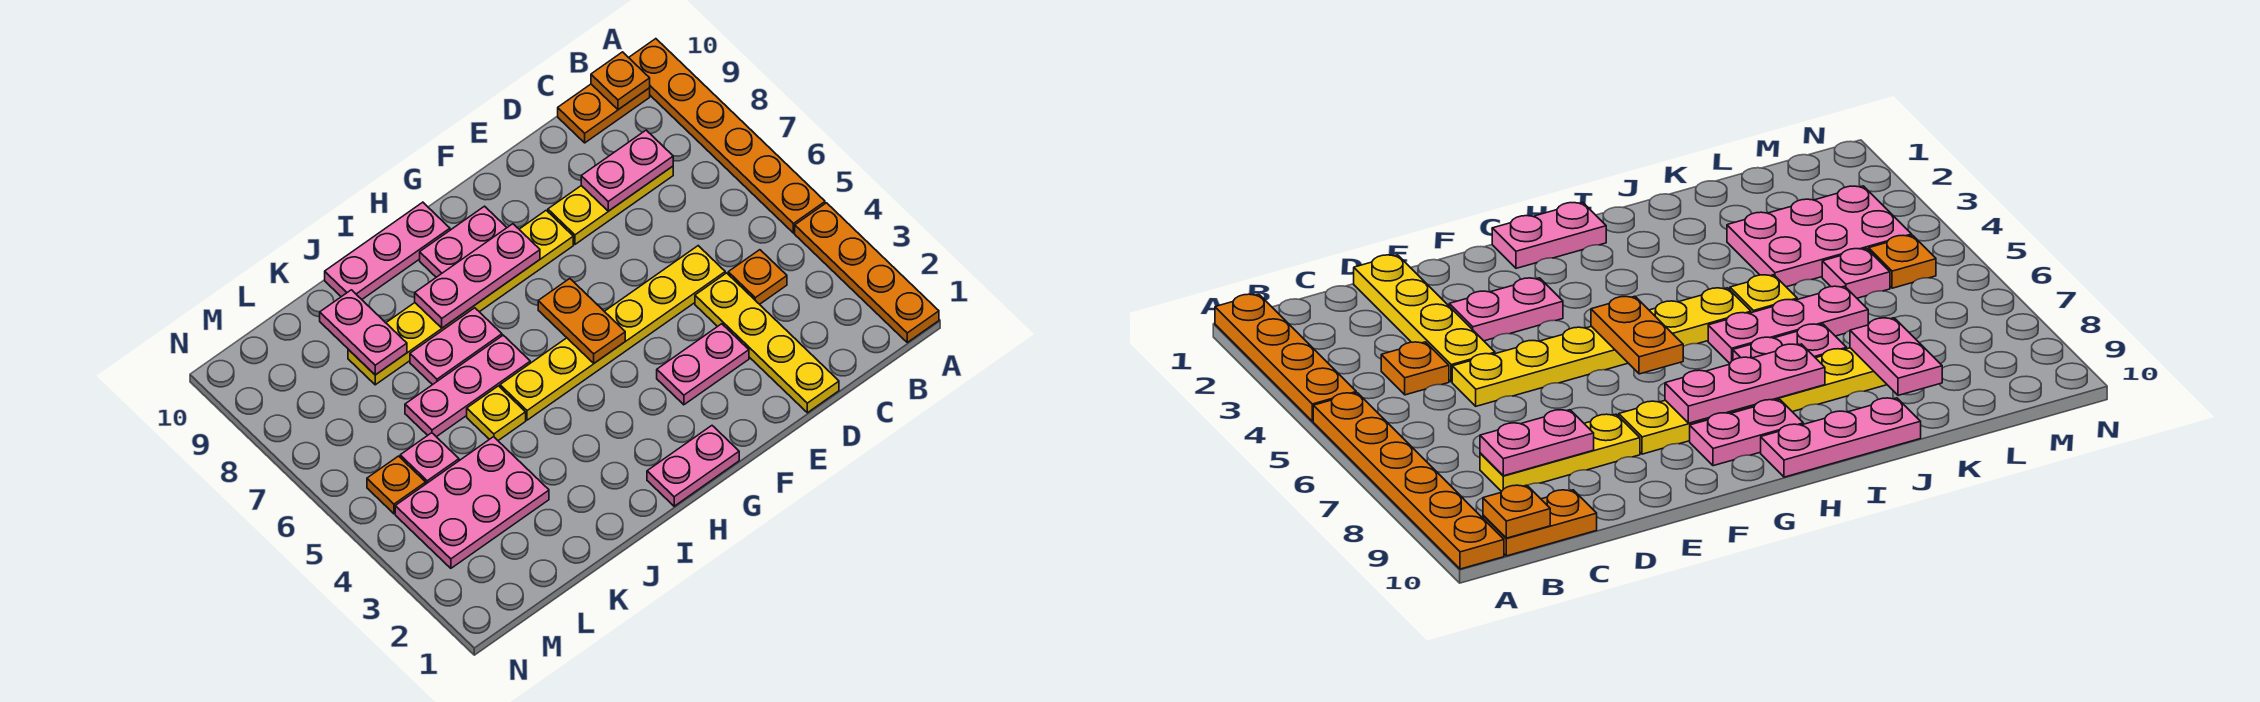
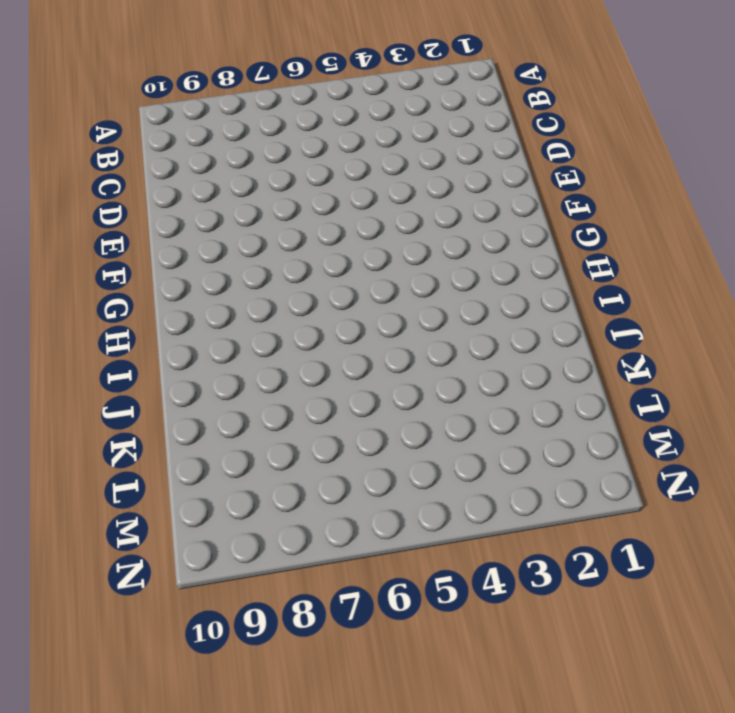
none -> orange 1x4 plate [795,203,939,342]
none -> orange 1x6 plate [629,39,825,233]
none -> orange 1x2 plate [558,84,650,143]

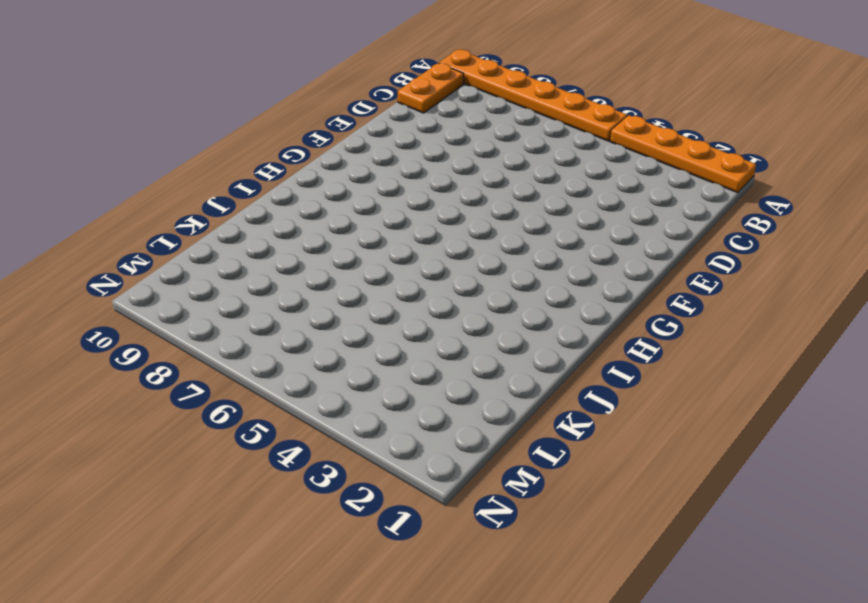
none -> orange 1x1 plate [728,250,787,304]
none -> yellow 1x3 plate [548,166,673,244]
none -> yellow 1x4 plate [695,273,839,413]

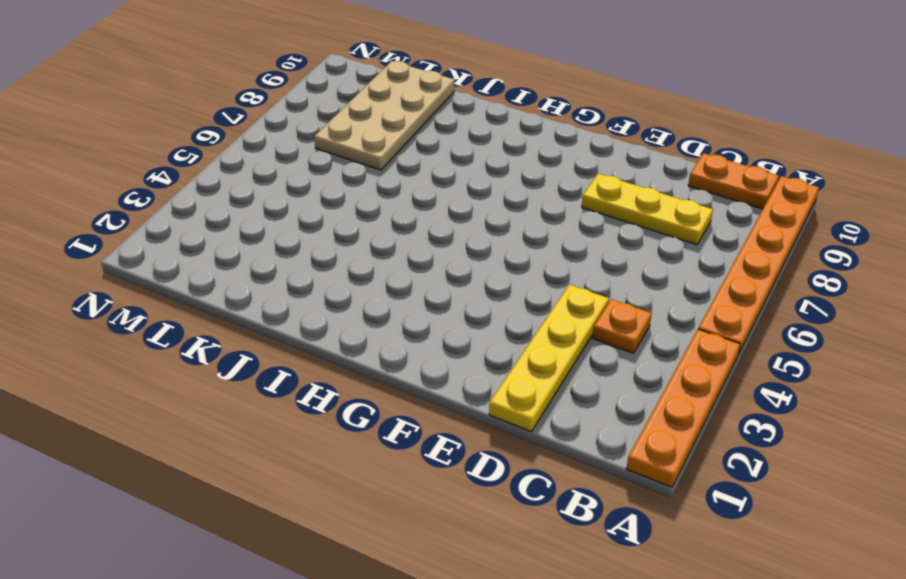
tan 2x4 plate [314,61,454,170] -> yellow 1x6 plate [348,210,573,385]
none -> yellow 1x6 plate [500,246,725,420]
none -> pink 1x2 plate [657,324,749,405]
none -> pink 1x2 plate [647,426,739,506]

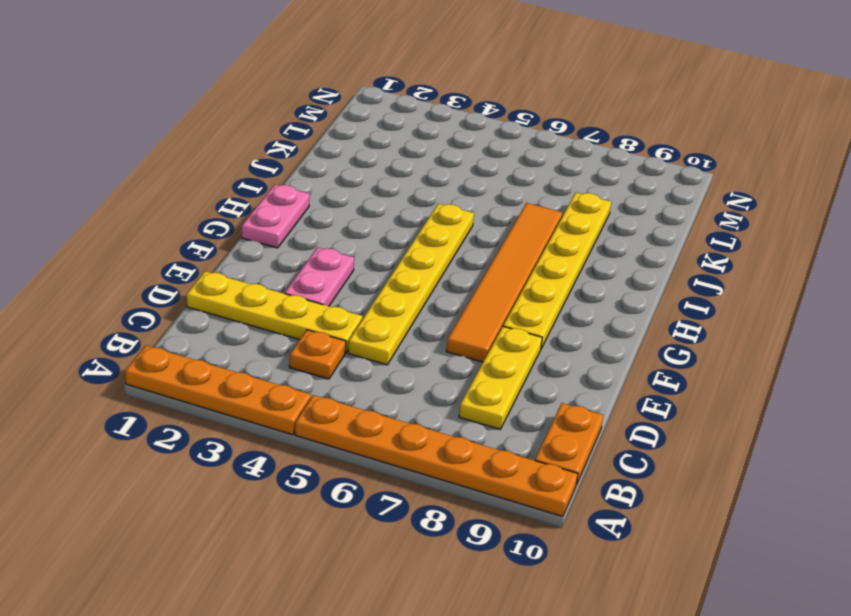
orange 1x6 tile [446,203,562,362] -> pink 1x2 plate [410,308,502,385]
none -> pink 1x2 plate [420,206,507,277]
none -> pink 1x3 plate [325,202,450,299]
none -> pink 1x3 plate [405,335,530,437]

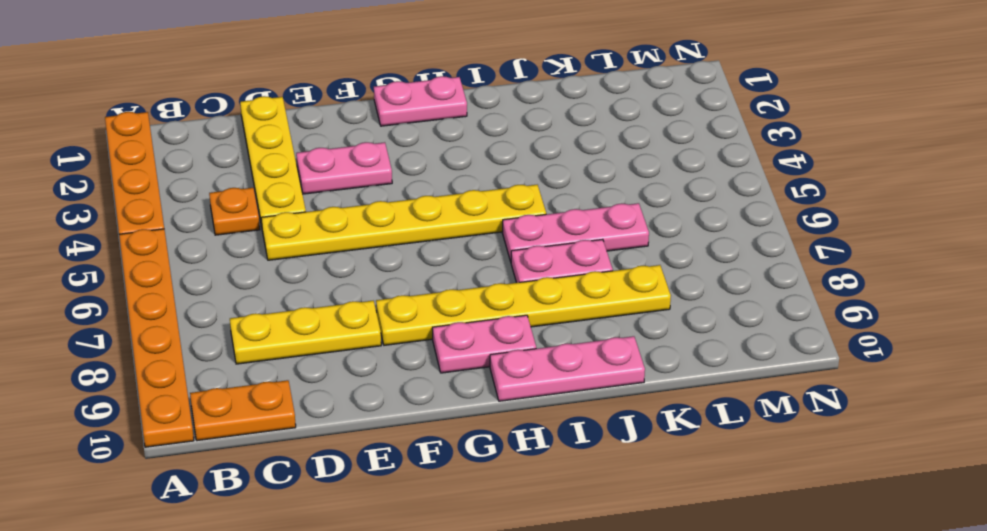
none -> yellow 1x1 plate [467,386,526,441]
none -> pink 2x3 plate [395,437,549,568]
none -> pink 1x1 plate [400,433,459,484]

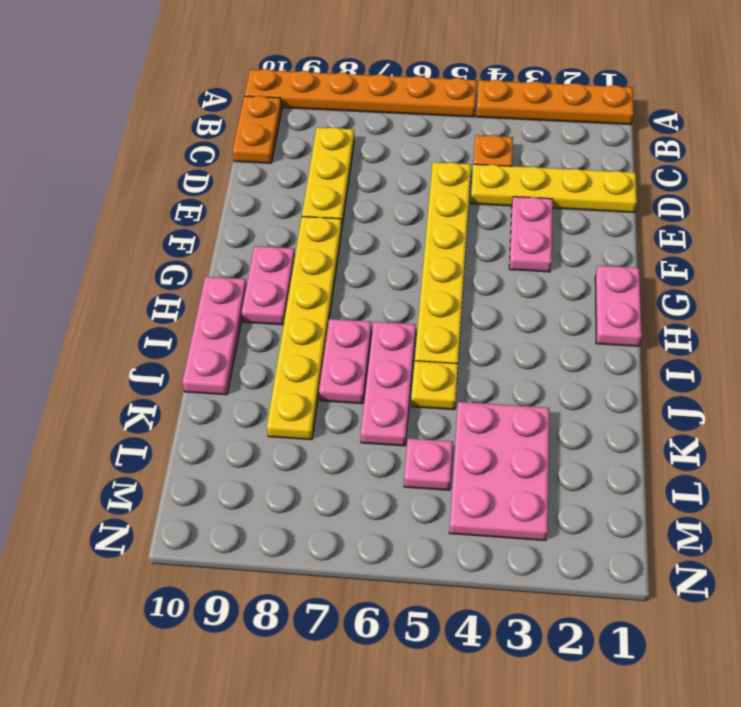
none -> orange 1x1 plate [367,456,426,514]
none -> orange 1x1 plate [591,52,650,110]
none -> pink 1x2 plate [581,130,673,211]

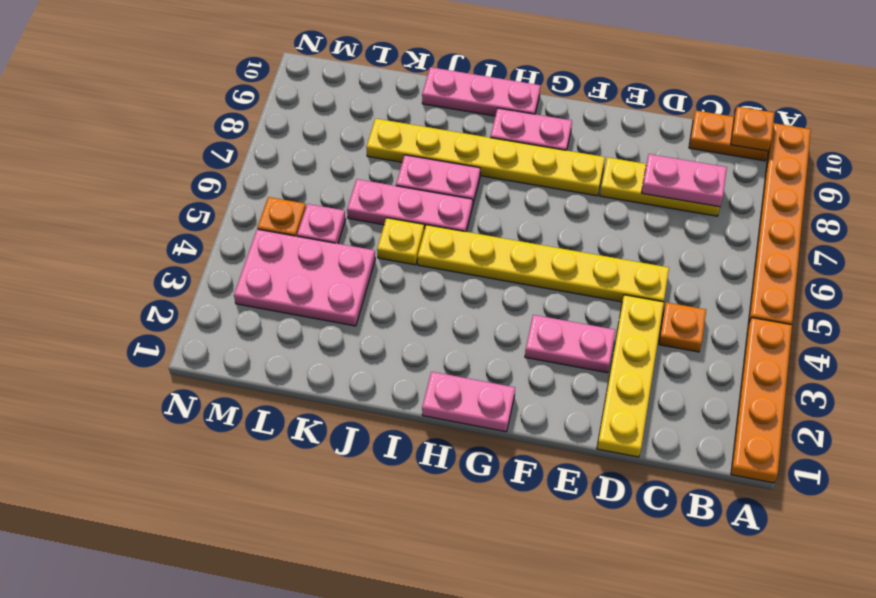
none -> orange 1x2 plate [538,279,625,363]
none -> pink 1x3 plate [415,224,540,328]
none -> pink 1x2 plate [320,290,407,375]

